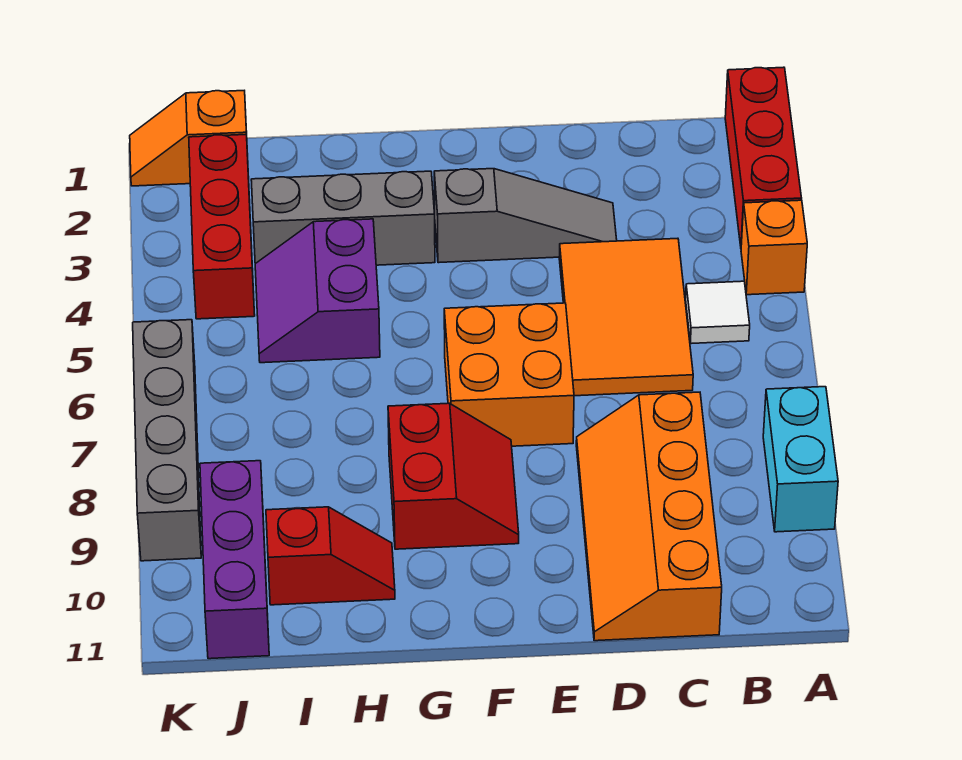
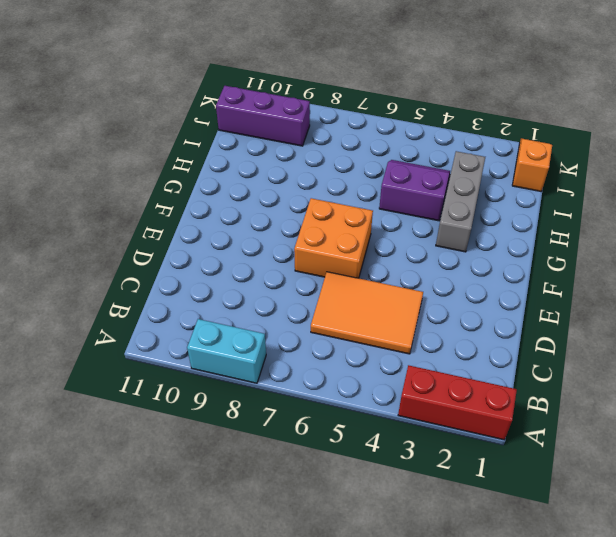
none -> orange 1x1 brick [741,200,807,295]
none -> white 1x1 tile [686,281,750,344]
none -> orange 2x4 slope [576,392,722,641]

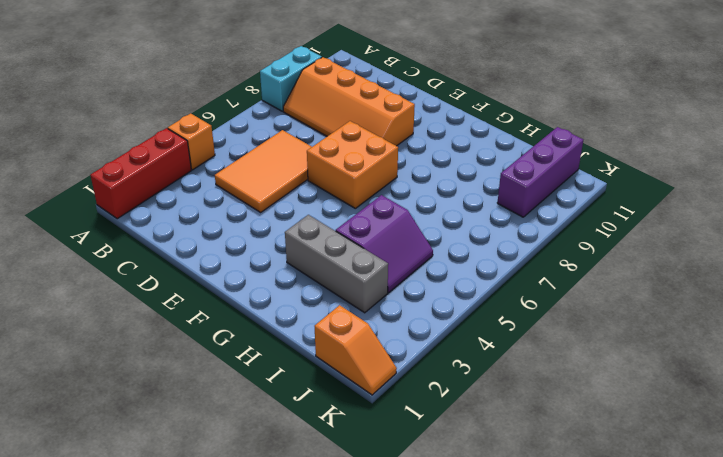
orange 2x4 slope [283,57,415,146] -> orange 2x4 slope turned to [576,392,722,641]
none -> white 1x1 tile [686,281,750,344]
none -> grey 1x3 slope [434,169,617,263]
none -> red 2x2 slope [388,403,519,549]

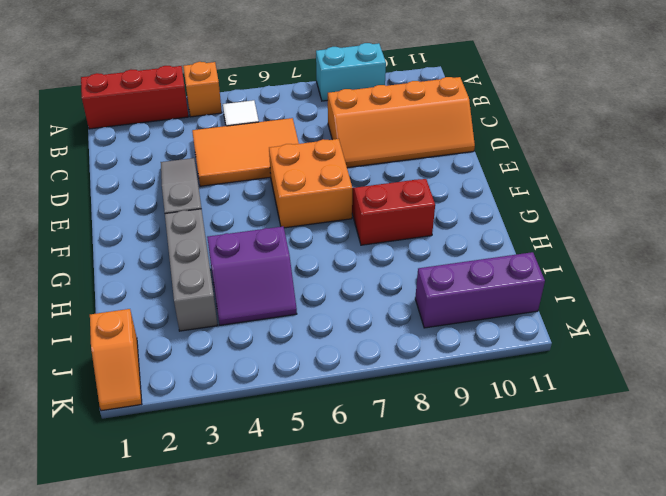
none -> red 1x2 slope [266,507,395,605]
none -> red 1x3 brick [189,134,255,319]
none -> grey 1x4 brick [133,320,201,561]

